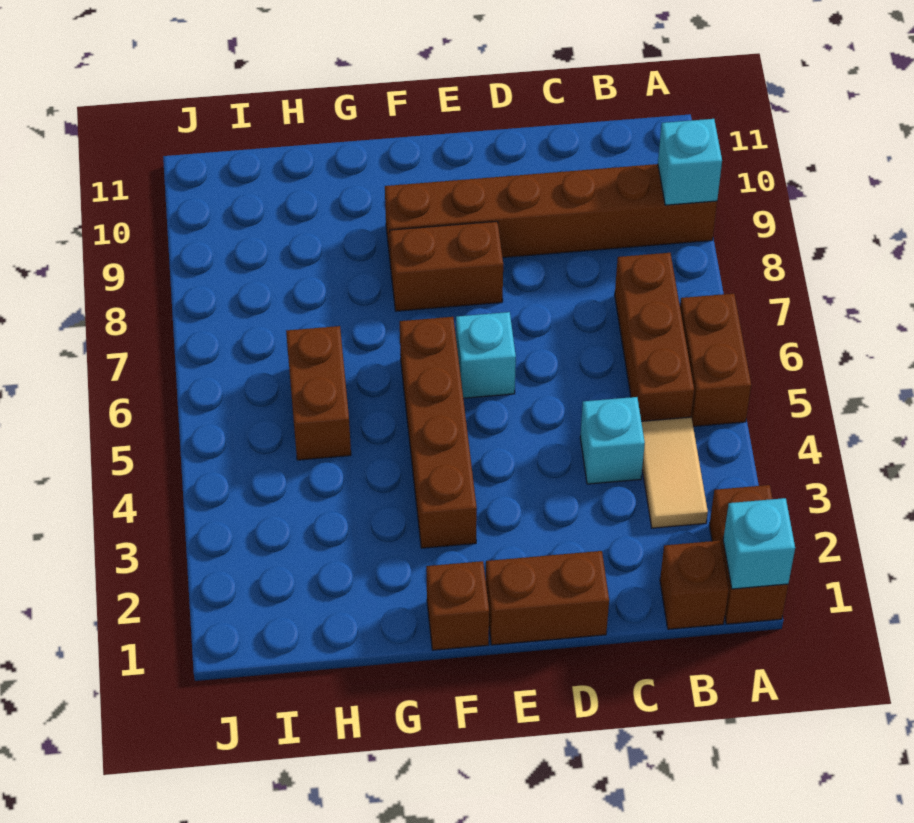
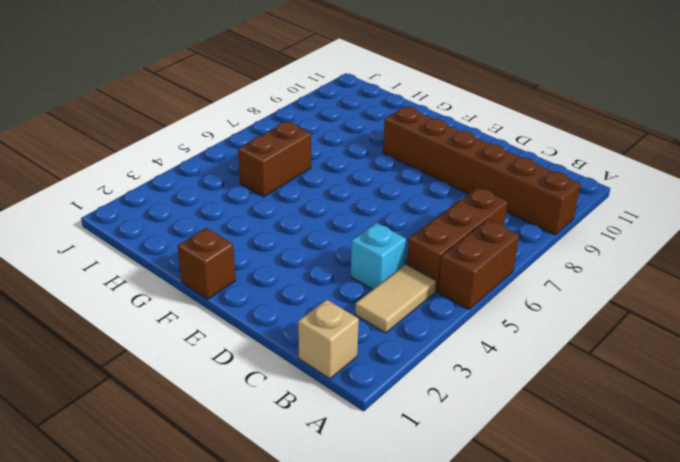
tan 1x1 brick [298,300,359,379] -> brown 1x1 brick [660,541,729,629]
none -> brown 1x2 brick [709,485,788,624]
none -> brown 1x2 brick [486,551,609,645]
none -> cyan 1x1 brick [456,312,516,398]

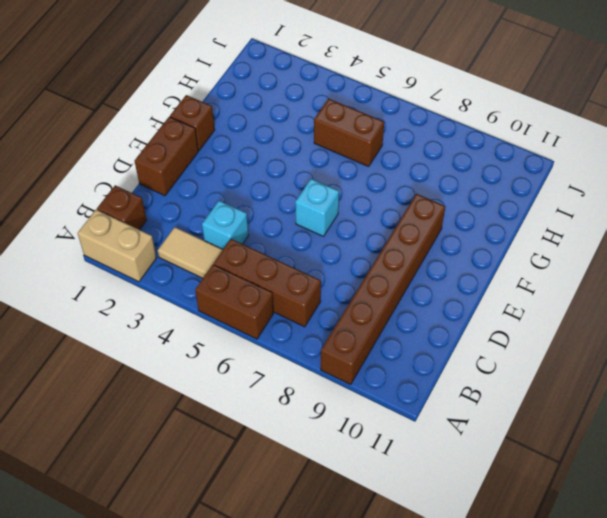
tan 1x2 brick [78,210,157,282] -> brown 1x2 brick [709,485,788,624]
none -> brown 1x2 brick [390,221,503,311]
none -> brown 1x4 brick [400,317,477,548]
none -> cyan 1x1 brick [723,498,795,589]

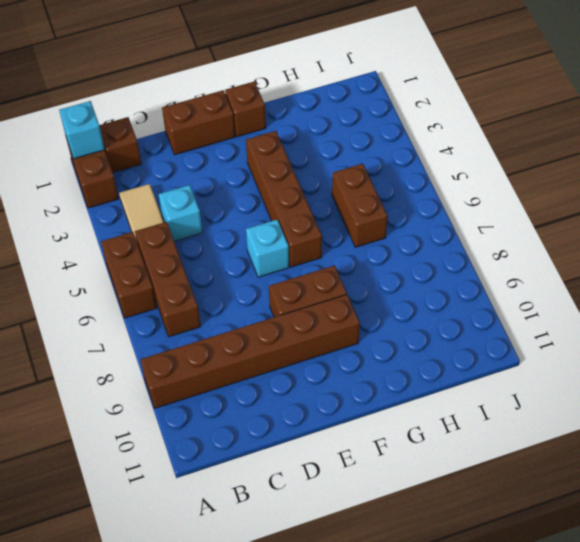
none -> cyan 1x1 brick [658,119,722,205]

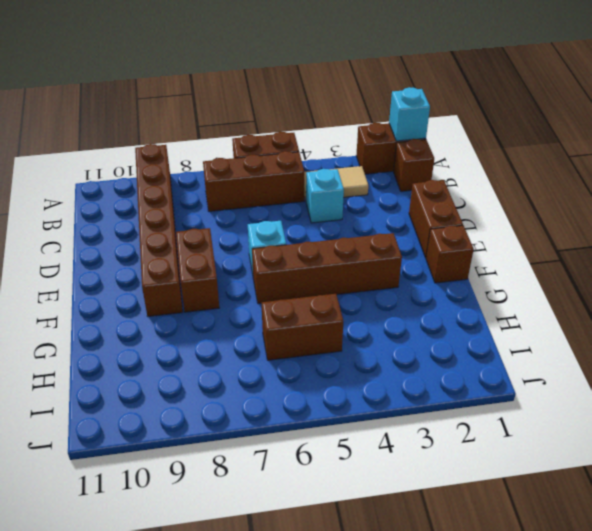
none -> cyan 1x1 brick [658,119,722,205]

